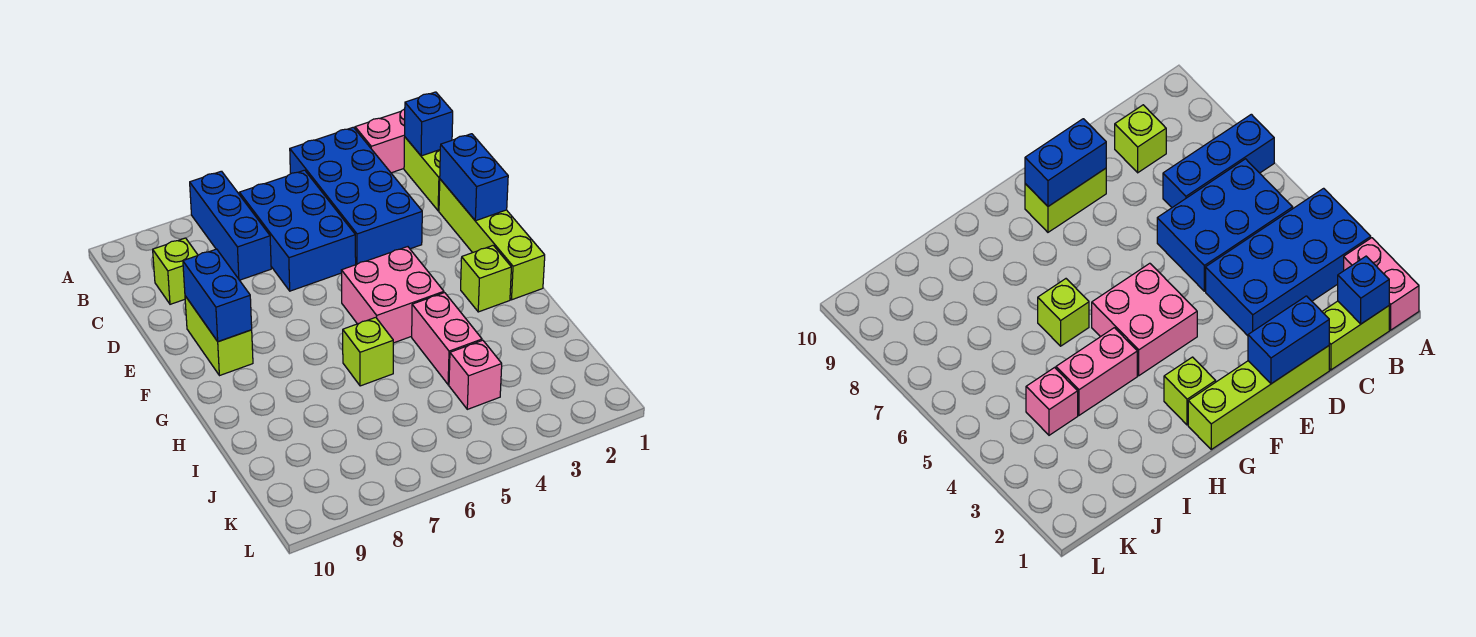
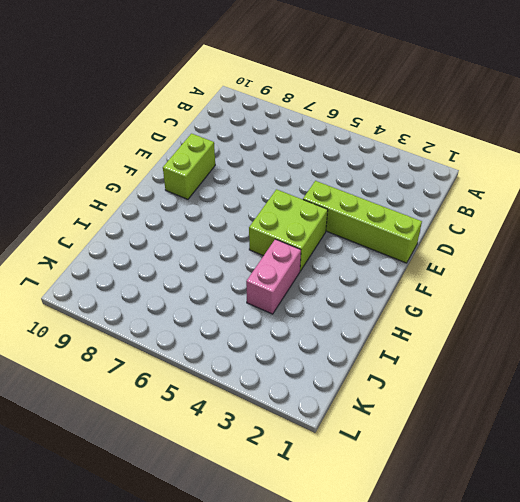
lime 1x4 brick [303,181,422,263] -> lime 1x4 brick turned to [439,179,545,300]
lime 2x2 brick [249,189,328,271] -> pink 2x2 brick [341,247,444,343]
none -> pink 1x2 brick [355,109,405,173]
none -> blue 2x4 brick [290,127,422,265]
none -> blue 1x3 brick [190,171,271,280]

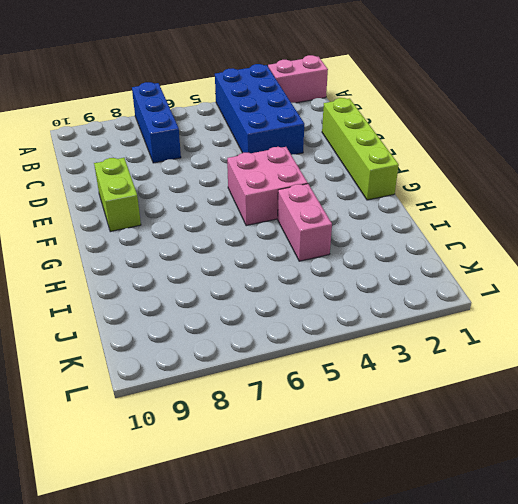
none -> lime 1x2 brick [404,137,440,211]
none -> blue 2x3 brick [239,170,356,291]
none -> lime 1x1 brick [153,238,198,304]

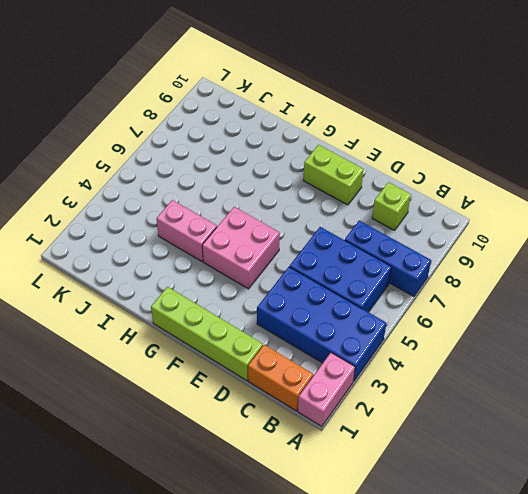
orange 1x2 brick [248,345,313,411] -> lime 1x2 brick [404,137,440,211]
none -> lime 1x1 brick [461,245,511,312]
none -> lime 1x1 brick [343,317,393,386]
none -> pink 1x1 brick [449,340,502,409]

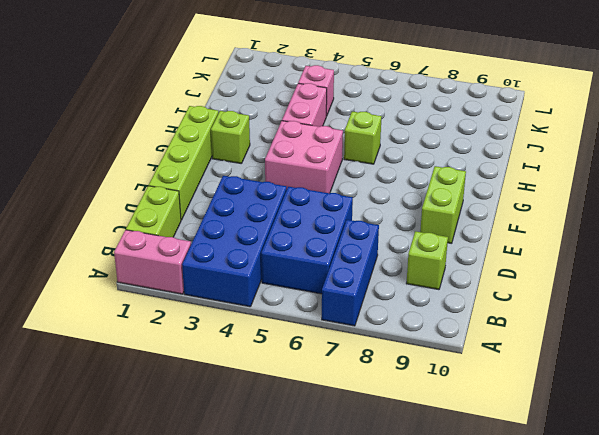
none -> blue 1x1 brick [405,92,453,156]
none -> blue 1x2 brick [440,134,508,221]
none -> blue 1x2 brick [183,249,252,342]

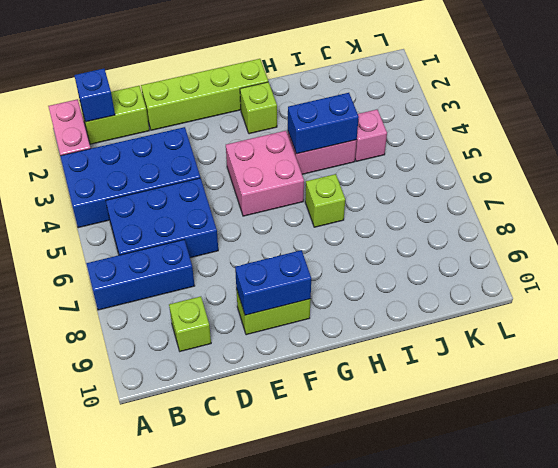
blue 1x2 brick [288,93,359,154] -> blue 1x2 brick moved to [440,134,508,221]

